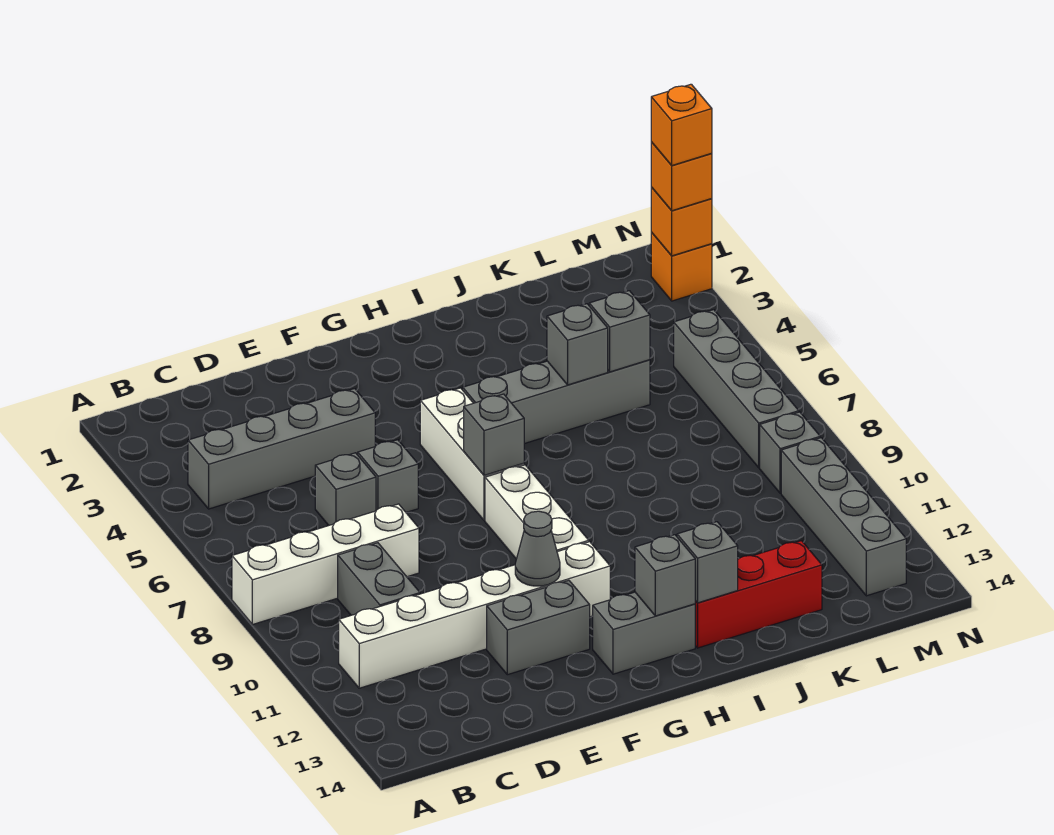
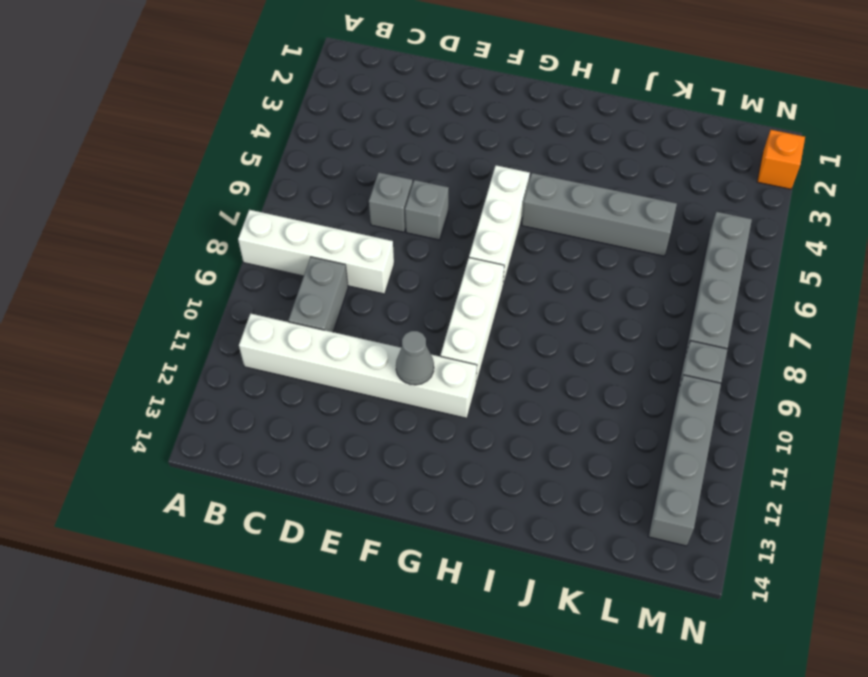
none -> grey 1x4 brick [188,389,375,509]
none -> grey 1x2 brick [487,580,590,675]
none -> grey 1x2 brick [593,592,695,674]

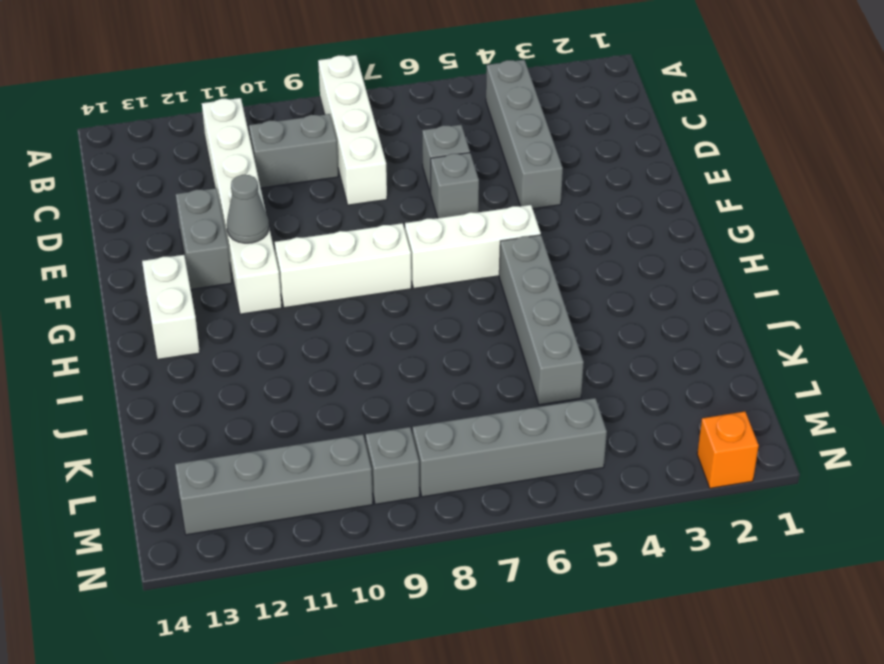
white 1x2 brick [142,255,200,359] -> grey 1x2 brick [593,592,695,674]
none -> red 1x3 brick [695,541,822,648]
none -> grey 1x1 brick [464,394,524,475]
none -> grey 1x1 brick [635,535,695,616]

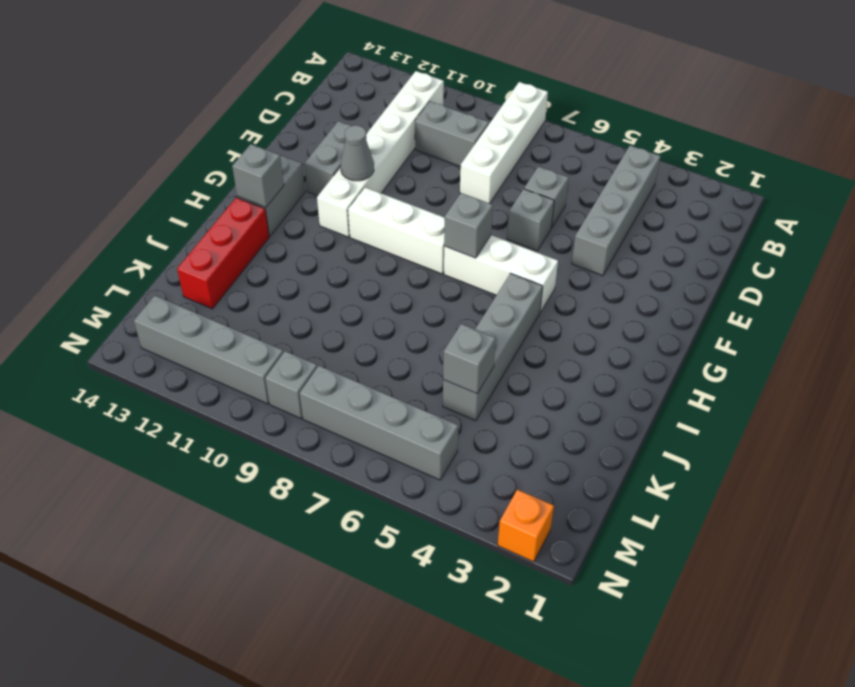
none -> grey 1x1 brick [677,522,738,603]
none -> grey 1x1 brick [547,304,608,385]
none -> orange 1x1 brick [651,187,712,256]

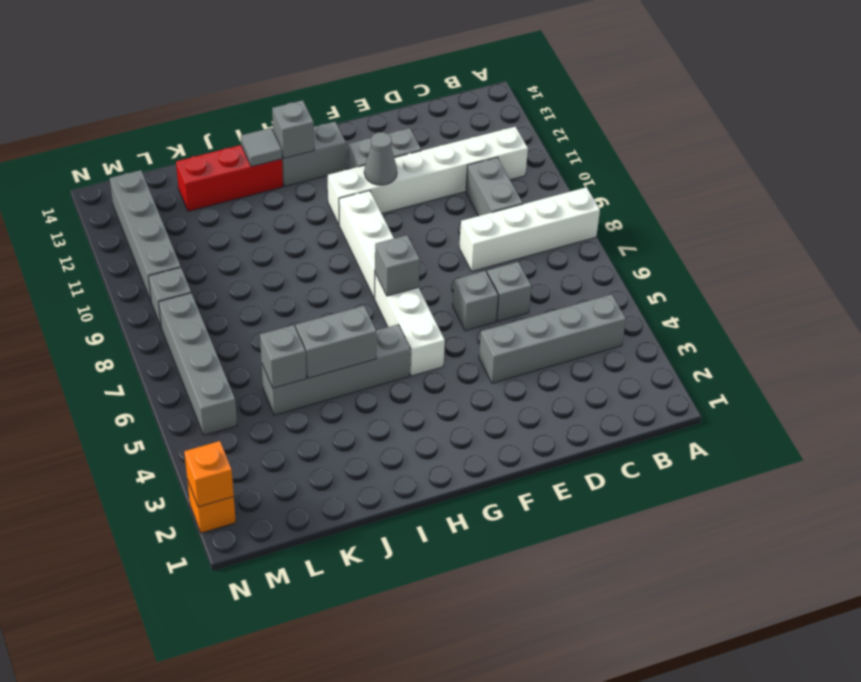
grey 1x2 brick [296,306,377,378] -> grey 1x1 brick [547,304,608,385]
grey 1x1 tile [241,128,282,167] -> grey 1x1 brick [677,522,738,603]
none -> orange 1x1 brick [651,142,712,211]
none -> orange 1x1 brick [651,84,712,165]

